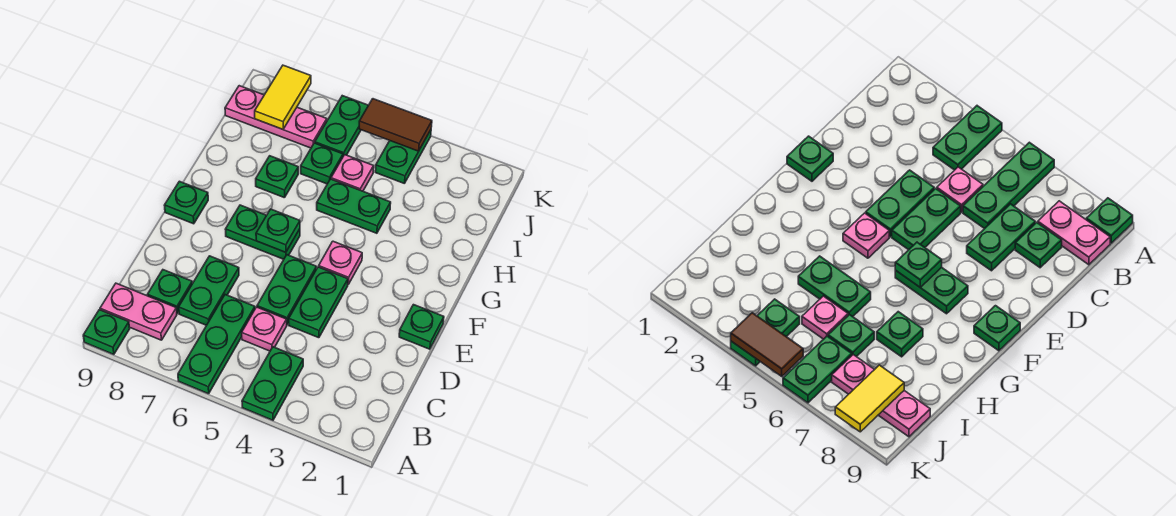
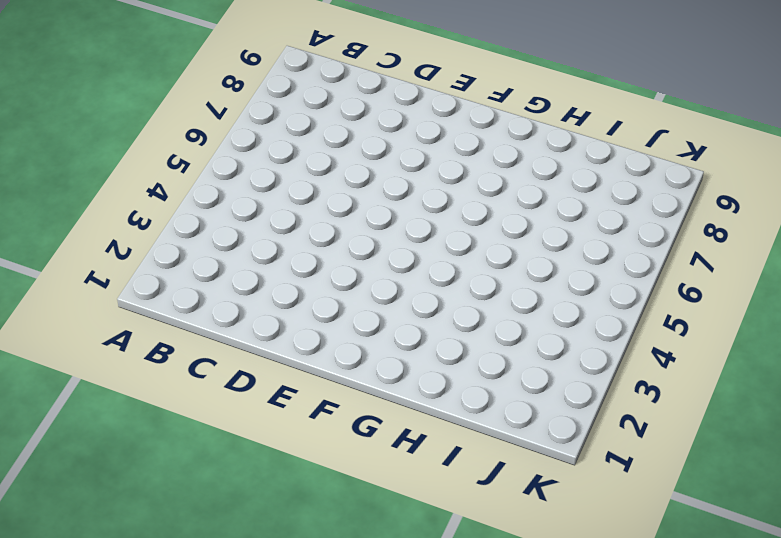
none -> green 1x2 plate [242,347,303,420]
none -> green 1x3 plate [178,295,255,394]
none -> green 1x1 plate [83,310,130,354]

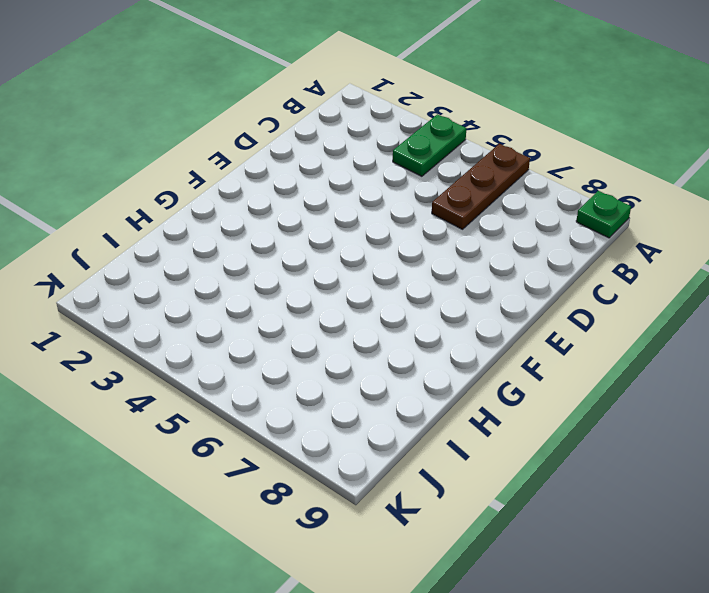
brown 1x3 plate [432,144,530,229] -> green 1x3 plate [178,295,255,394]
none -> pink 1x2 plate [100,283,177,340]
none -> pink 1x1 plate [242,307,287,351]
none -> green 1x2 plate [179,256,239,325]

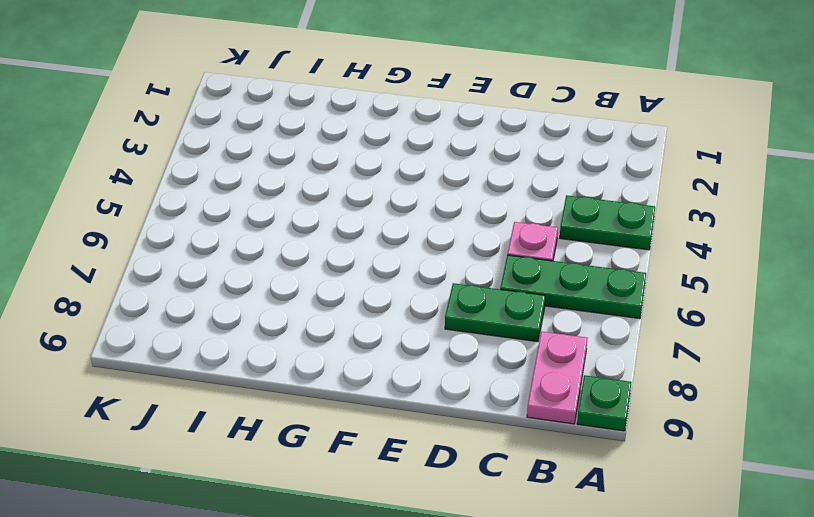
none -> green 1x1 plate [148,270,192,314]
none -> green 1x2 plate [289,267,348,338]
none -> green 1x2 plate [257,255,316,324]

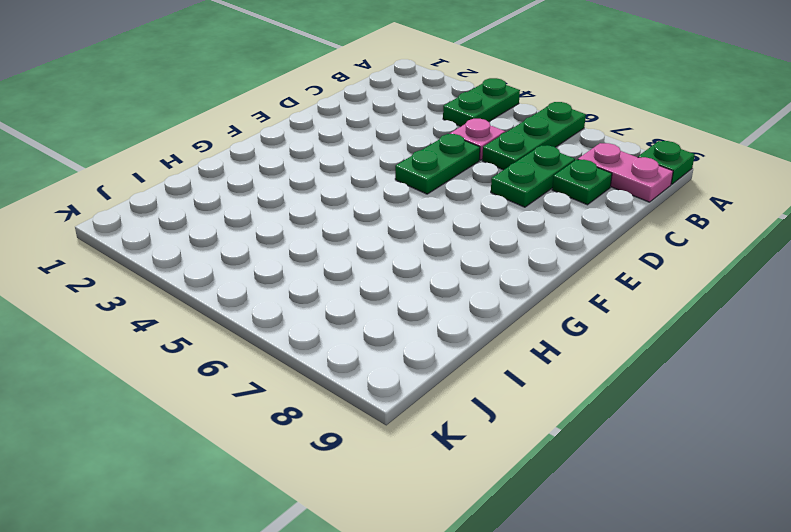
none -> green 1x2 plate [289,267,348,338]
none -> green 1x1 plate [399,305,444,349]
none -> pink 1x1 plate [319,241,362,284]

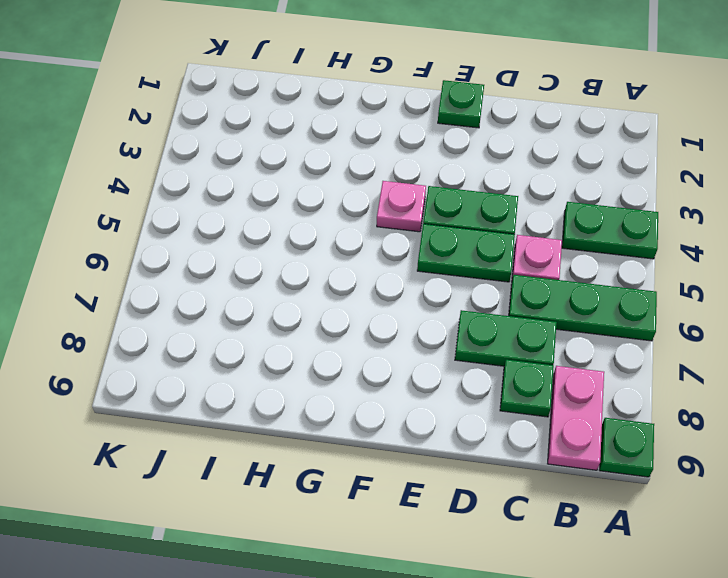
none -> green 1x2 plate [225,205,300,259]
none -> green 1x1 plate [164,181,208,224]
none -> green 1x2 plate [317,179,391,233]

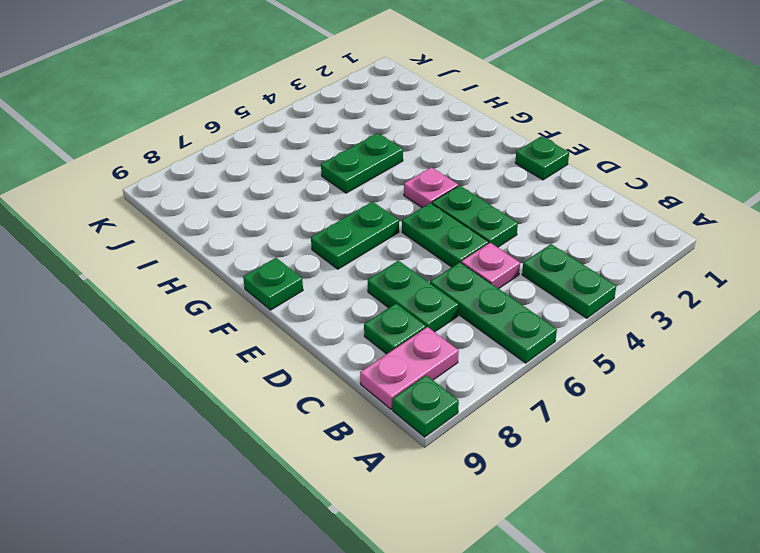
none -> green 1x1 plate [256,156,298,198]
none -> pink 1x1 plate [331,155,374,191]
none -> green 1x1 plate [301,143,343,184]

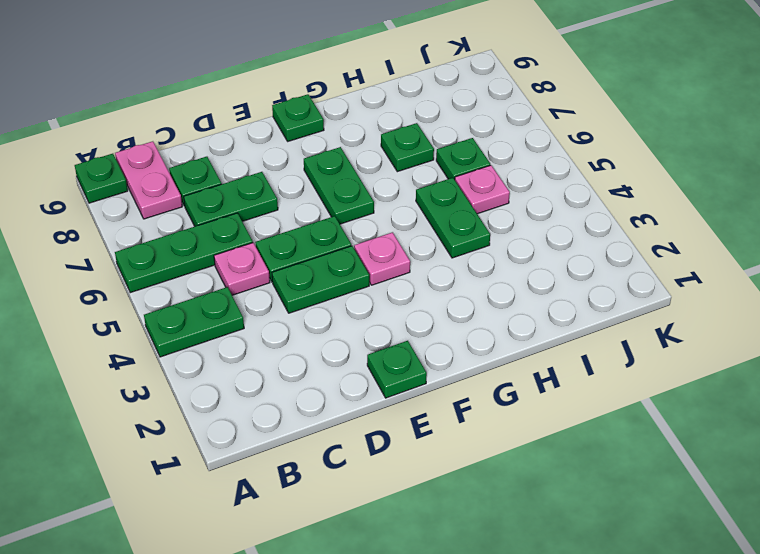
none -> green 1x2 plate [375,130,431,184]
none -> green 1x2 plate [315,96,368,156]
none -> pink 1x3 plate [225,86,327,148]

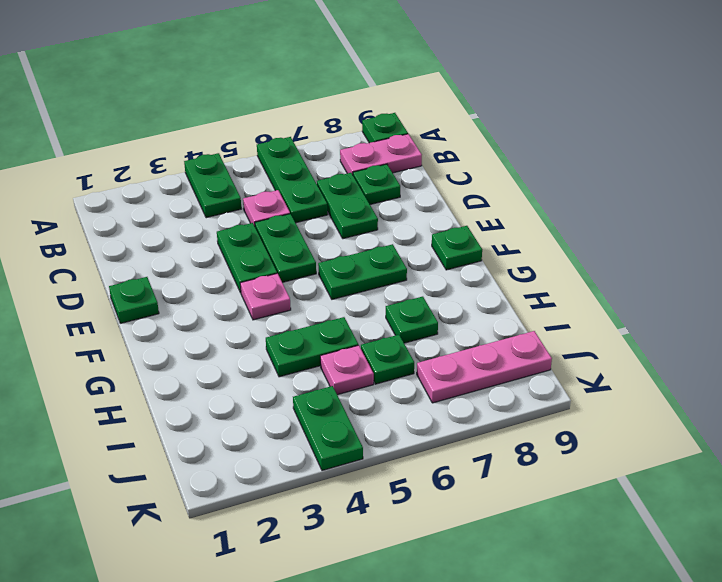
none -> green 1x2 plate [315,96,368,156]
none -> green 1x1 plate [256,209,300,252]
none -> yellow 1x2 tile [255,65,311,129]

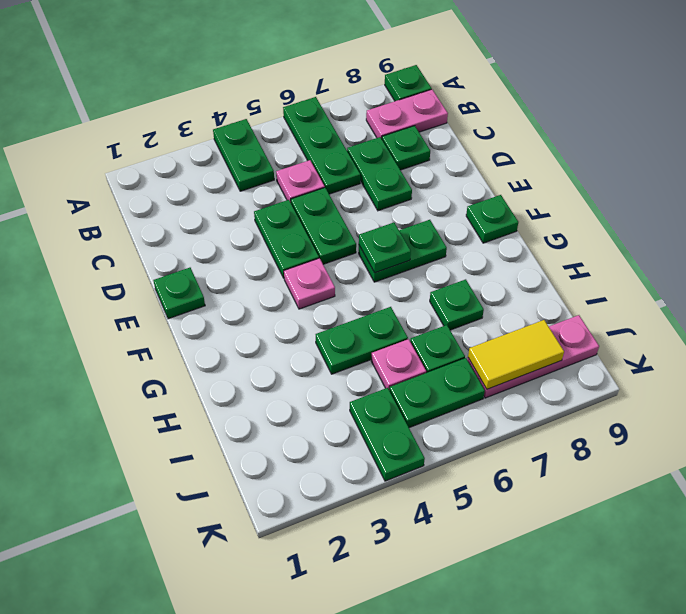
green 1x2 plate [389,358,485,428] -> green 1x2 plate turned to [315,96,368,156]
yellow 1x2 tile [468,320,564,389] -> yellow 1x2 tile turned to [255,65,311,129]
none -> brown 1x2 tile [359,99,432,151]

